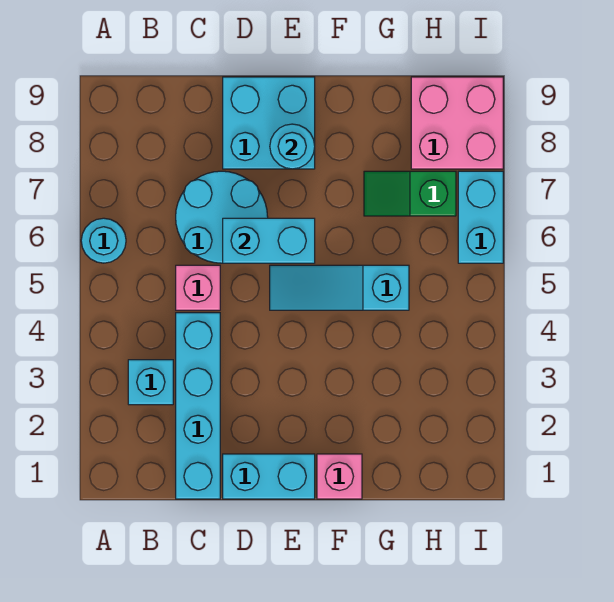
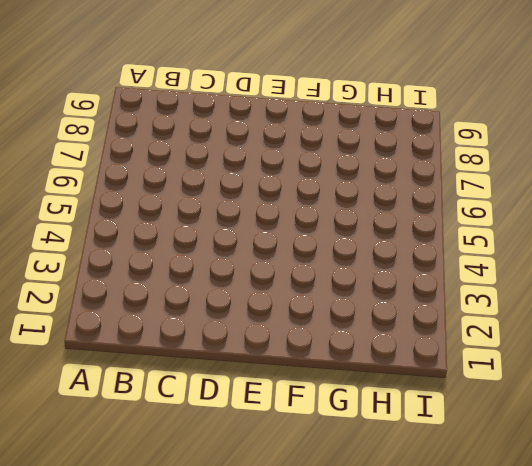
none -> cyan 1x1 round brick [81,218,126,263]
none -> cyan 1x1 brick [128,360,173,405]
none -> cyan 1x4 brick [176,313,220,499]

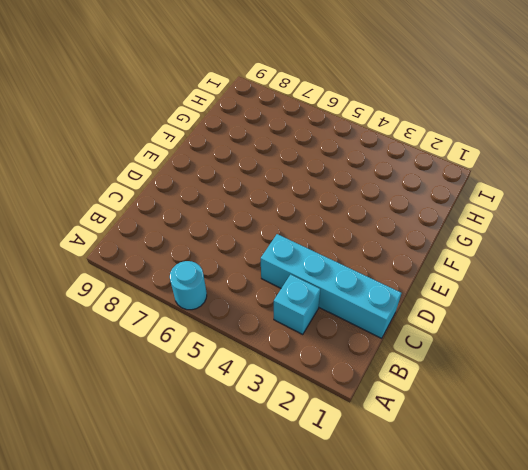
none -> pink 1x1 brick [176,265,220,310]
none -> cyan 2x2 round brick [176,171,268,263]
none -> cyan 1x2 brick [223,454,315,499]

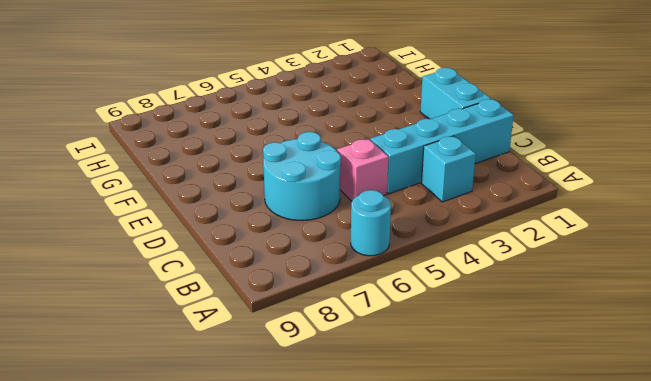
none -> cyan 2x2 brick [223,77,315,169]
none -> cyan 1x3 slope [270,265,409,310]
none -> pink 1x1 brick [317,454,362,499]

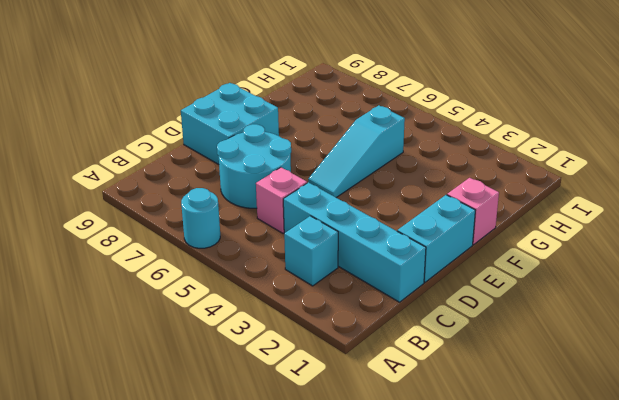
none -> green 1x2 slope [364,171,456,216]
none -> pink 2x2 brick [411,77,503,169]
none -> cyan 1x2 brick [458,171,503,263]

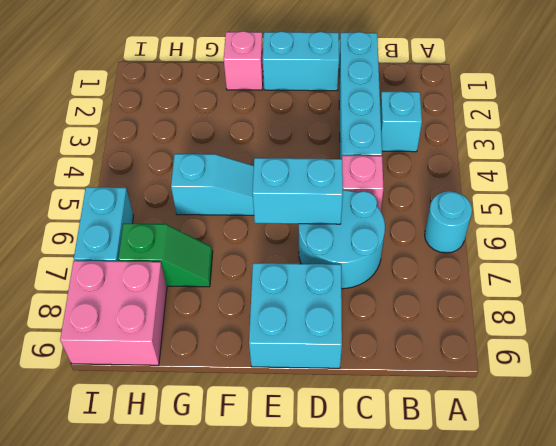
none -> cyan 1x1 round brick [270,124,315,169]

